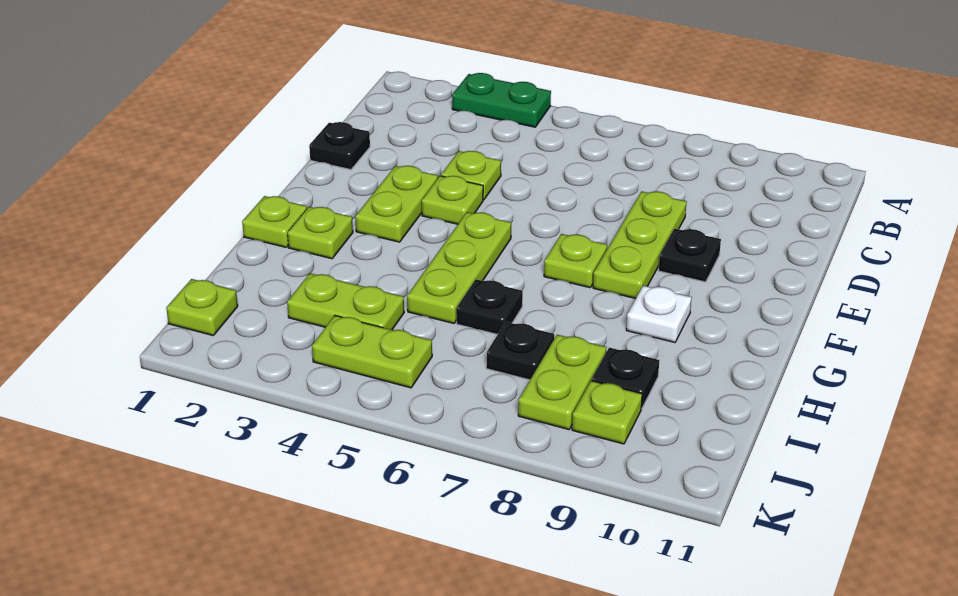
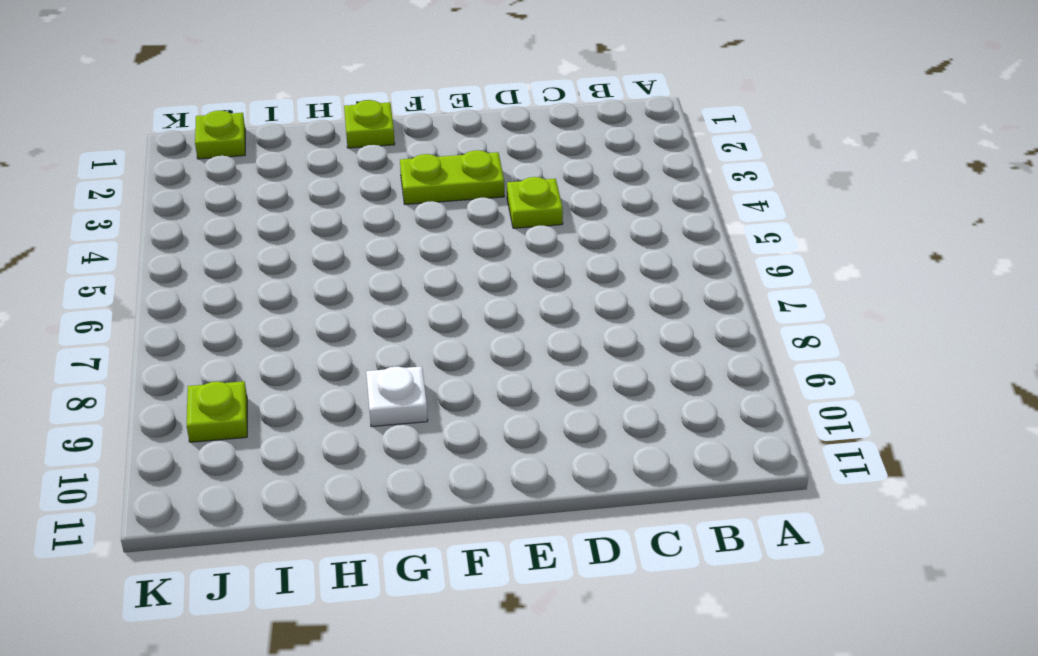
none -> green 1x2 plate [452,73,551,127]
none -> black 1x1 plate [309,122,370,170]
none -> lime 1x3 plate [593,191,687,299]

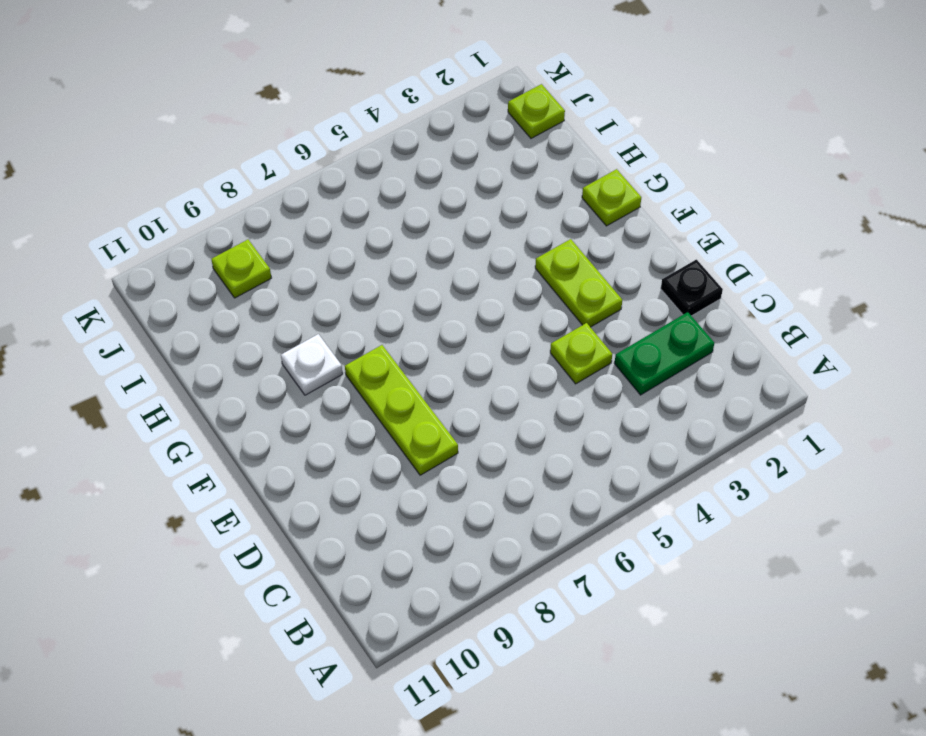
green 1x2 plate [614,312,714,395] -> green 1x2 plate moved to [452,73,551,127]
none -> lime 1x1 plate [422,176,483,224]
none -> black 1x1 plate [659,229,721,282]
none -> lime 1x3 plate [407,212,511,323]

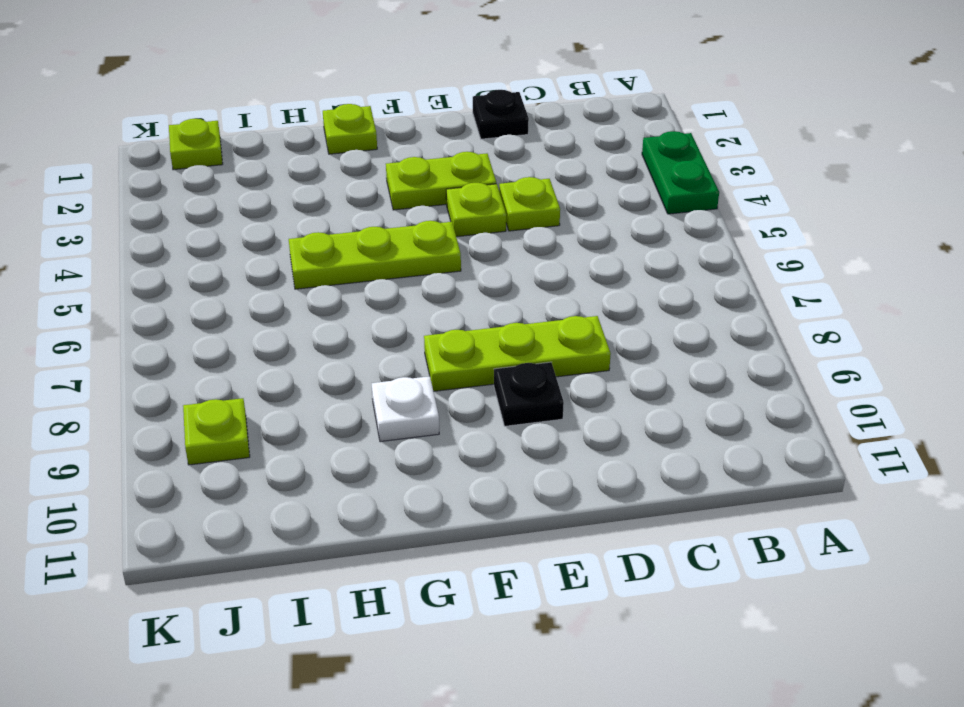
none -> lime 1x1 plate [544,234,607,288]
none -> lime 1x1 plate [288,207,353,259]
none -> black 1x1 plate [456,279,523,334]

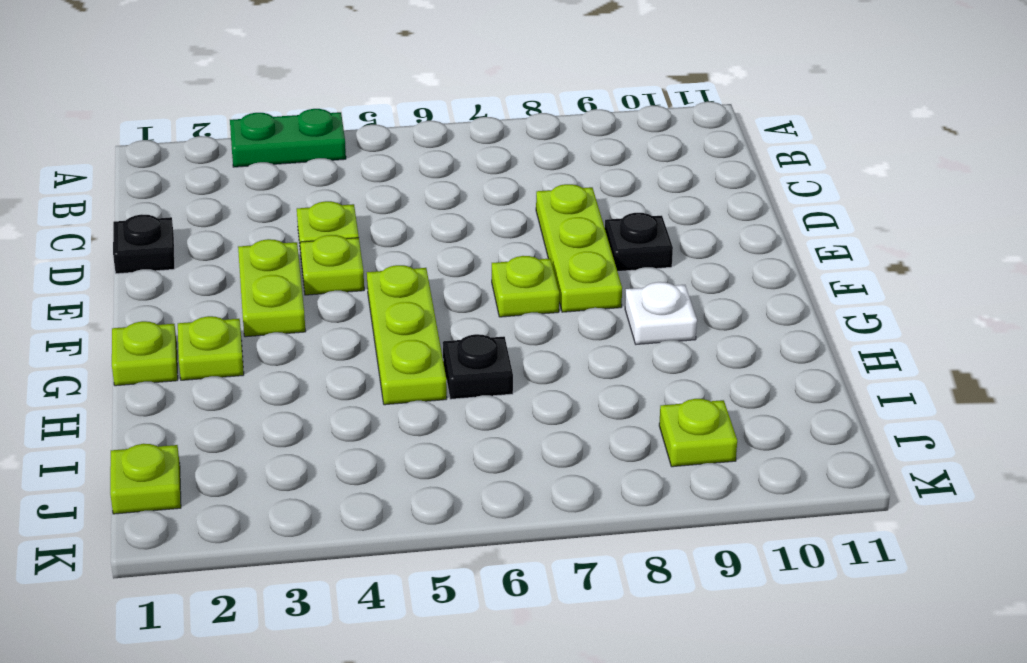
none -> lime 1x2 plate [287,273,404,330]
none -> black 1x1 plate [486,322,554,380]
none -> lime 1x2 plate [518,335,606,429]

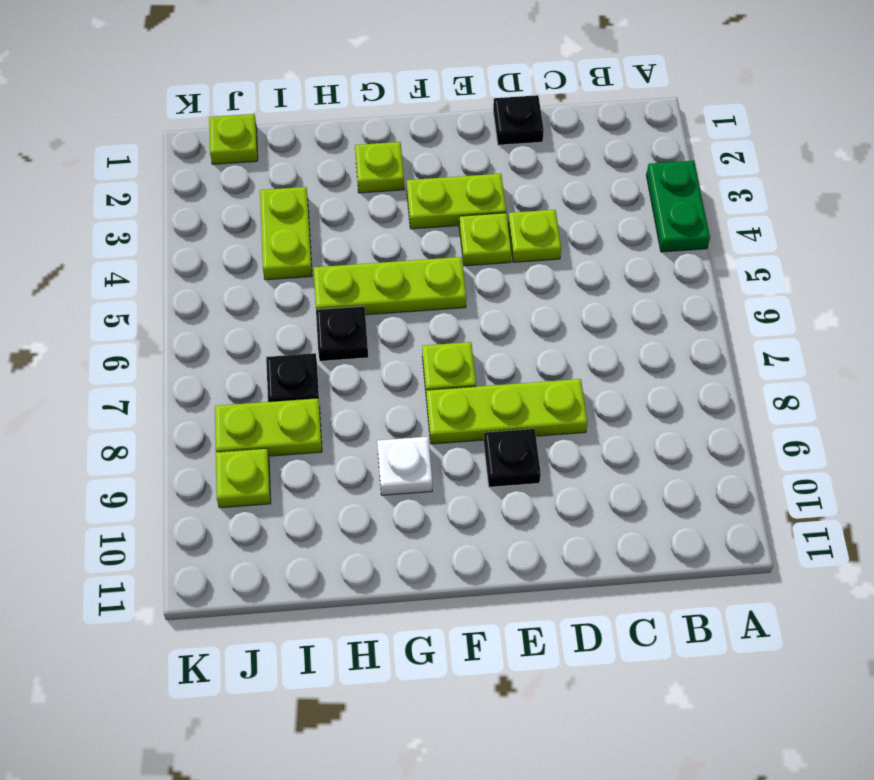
none -> lime 1x1 plate [242,196,307,248]
none -> black 1x1 plate [592,348,659,409]
none -> lime 1x2 plate [312,316,432,388]

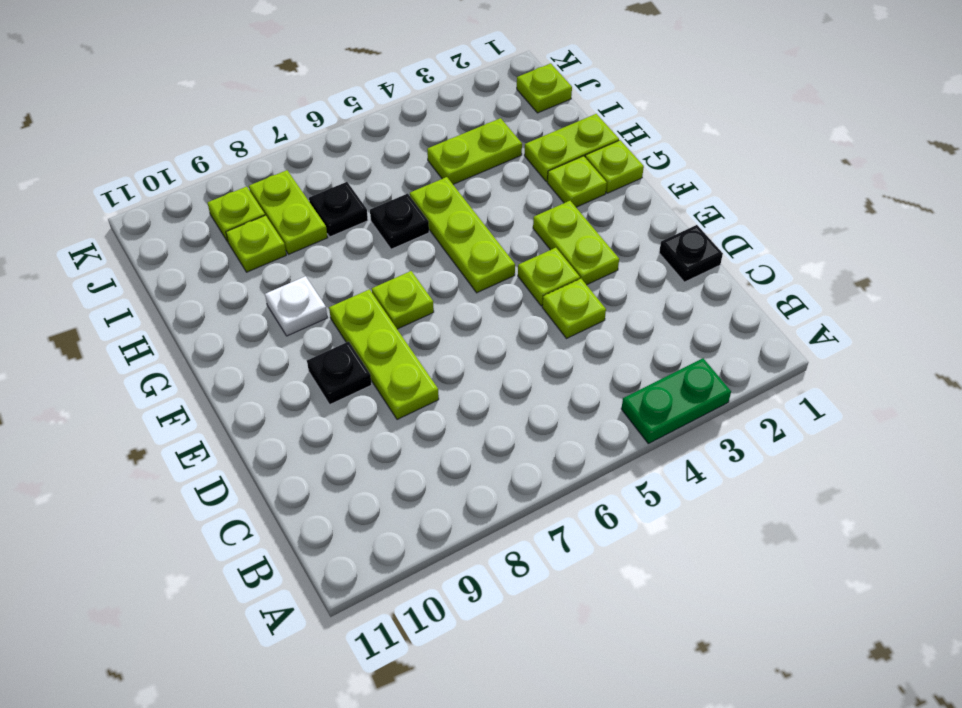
lime 1x2 plate [524,114,619,182] -> lime 1x2 plate moved to [312,316,432,388]
lime 1x1 plate [226,215,286,272] -> black 1x1 plate [592,348,659,409]

